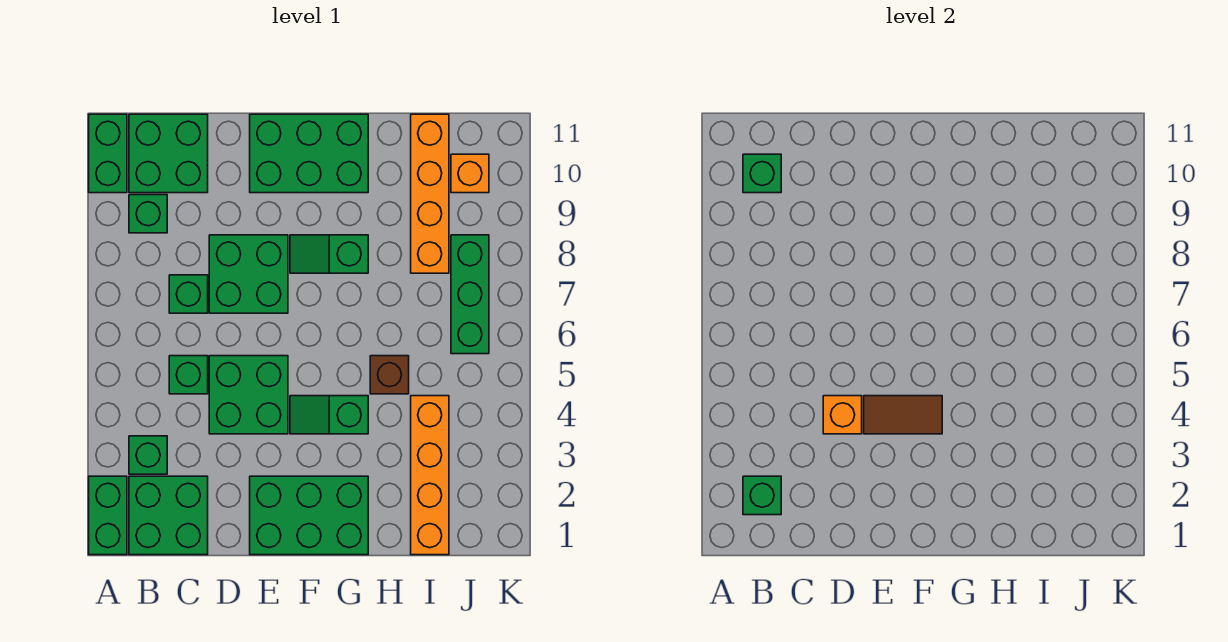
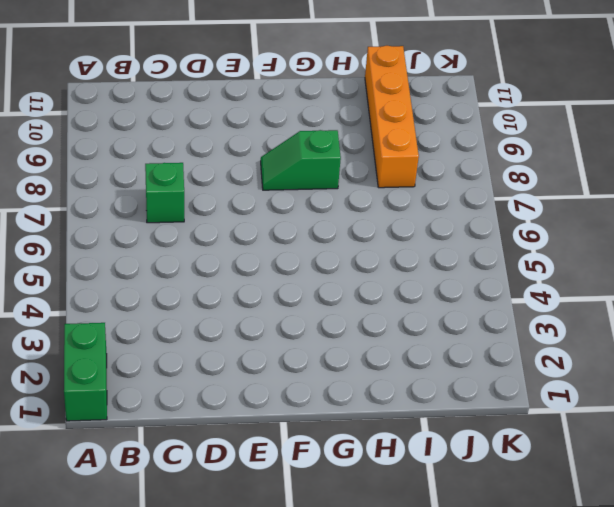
none -> green 1x2 brick [89,114,127,193]
none -> green 2x2 brick [129,476,208,555]
none -> green 1x1 brick [129,436,167,474]

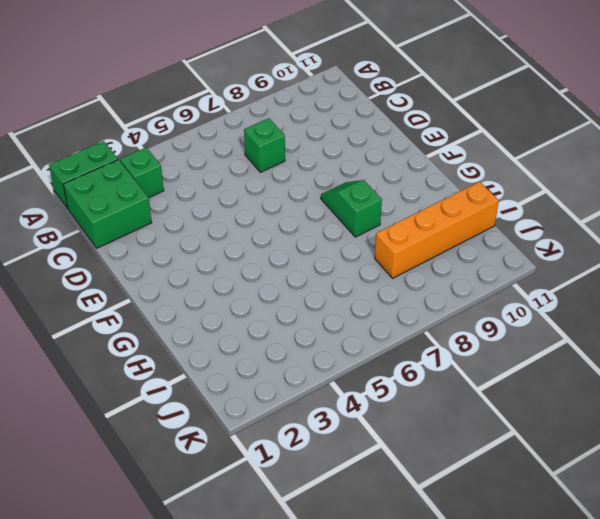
none -> green 1x2 brick [89,114,127,193]
none -> green 1x1 brick [129,195,167,233]
none -> green 2x2 brick [129,114,208,193]

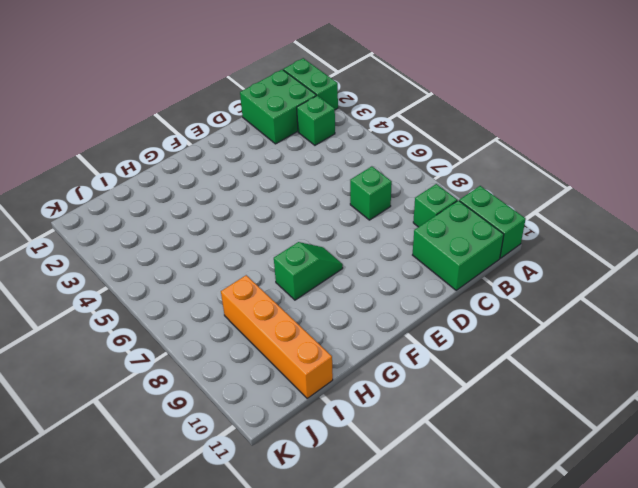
none -> green 1x1 brick [169,356,208,394]
none -> green 2x2 brick [209,356,288,434]
none -> green 2x2 brick [209,235,288,313]

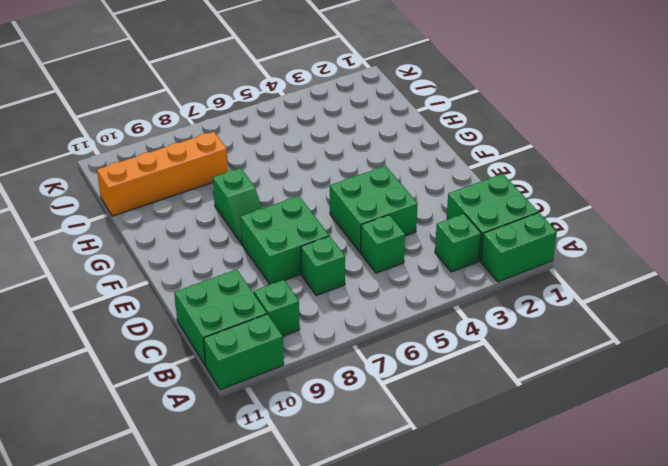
none -> green 2x3 brick [250,476,368,555]
none -> green 2x3 brick [250,114,368,193]
none -> green 1x2 slope [290,396,368,434]

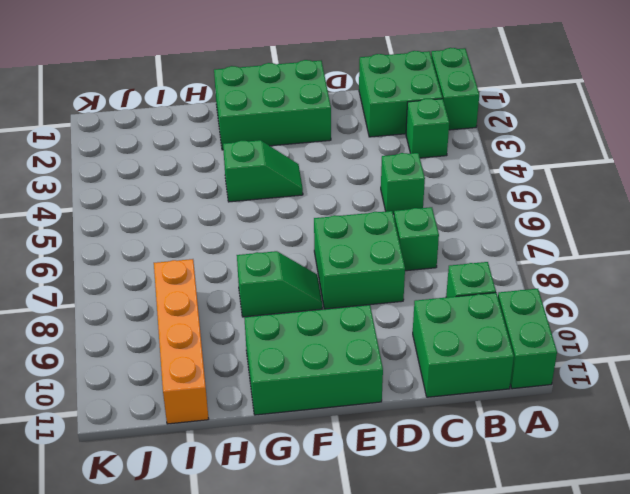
none -> green 2x2 brick [209,356,288,434]
none -> brown 1x1 brick [370,356,409,394]
none -> orange 1x4 brick [411,396,449,555]

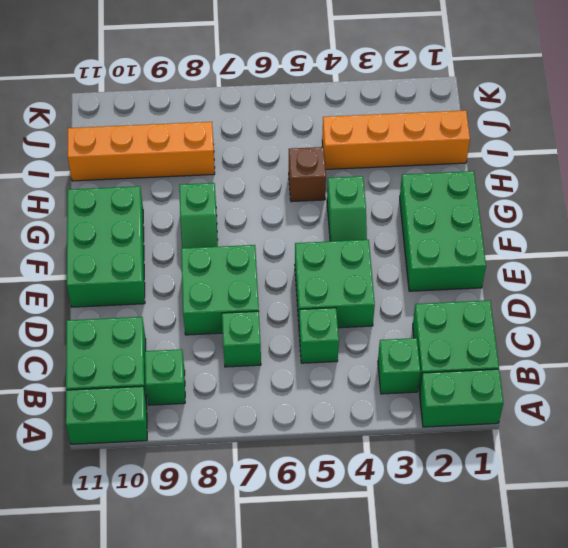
none -> green 1x3 brick [451,235,489,354]
none -> orange 1x1 brick [451,154,489,193]
none -> green 1x1 brick [743,476,781,515]

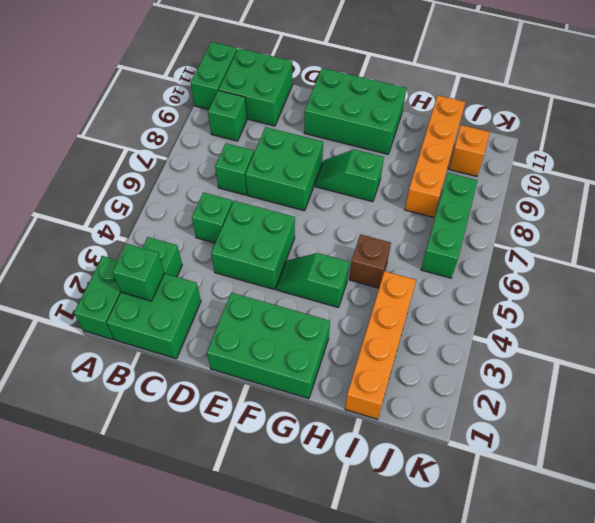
none -> green 1x1 brick [743,154,781,193]
none -> orange 1x1 brick [823,396,862,434]
none -> brown 1x2 tile [864,396,942,434]

